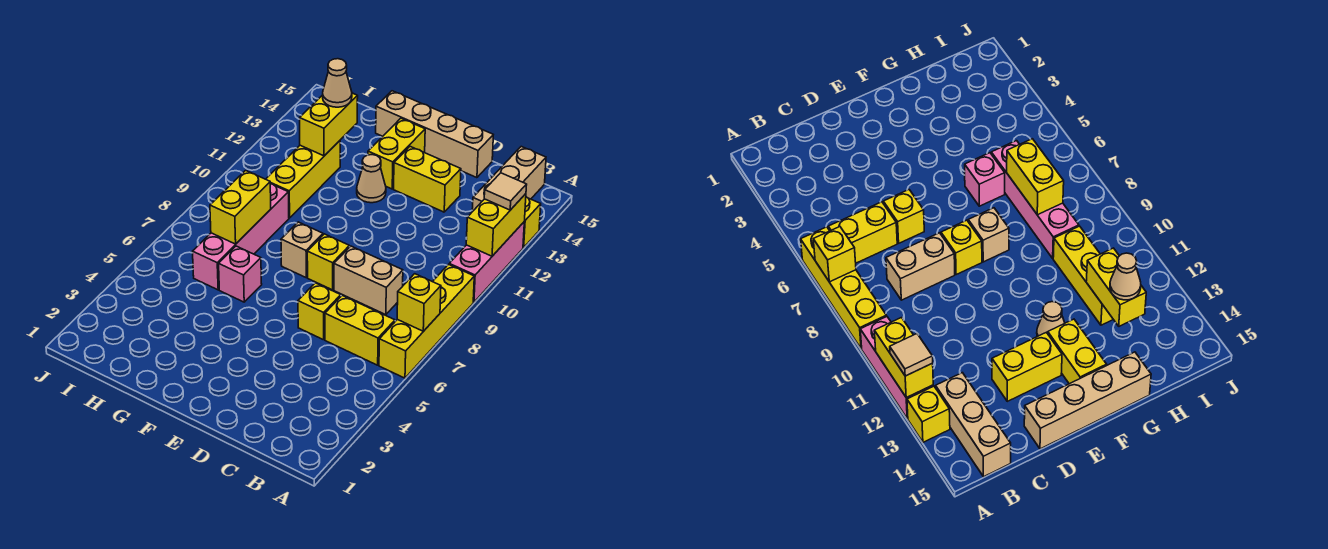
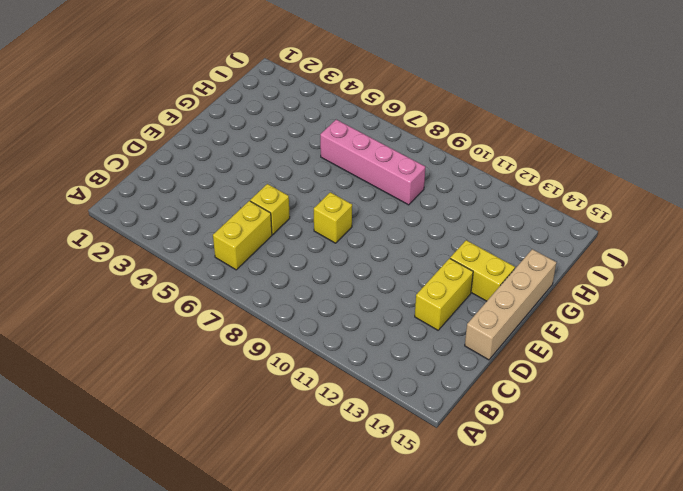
none -> yellow 1x4 brick [379,264,474,378]
none -> pink 1x3 brick [449,222,524,302]
none -> yellow 1x1 brick [523,197,541,248]

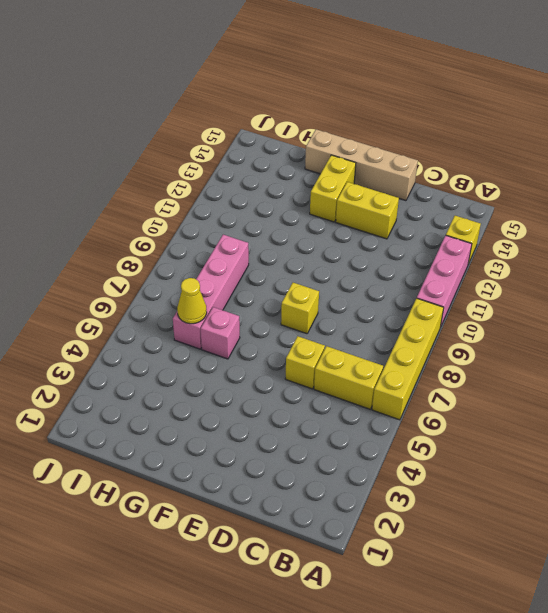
yellow 1x1 cone [177,278,207,324] -> none
none -> tan 1x3 brick [472,147,546,212]
none -> tan 1x2 brick [334,246,403,315]
none -> tan 1x1 brick [281,222,323,277]

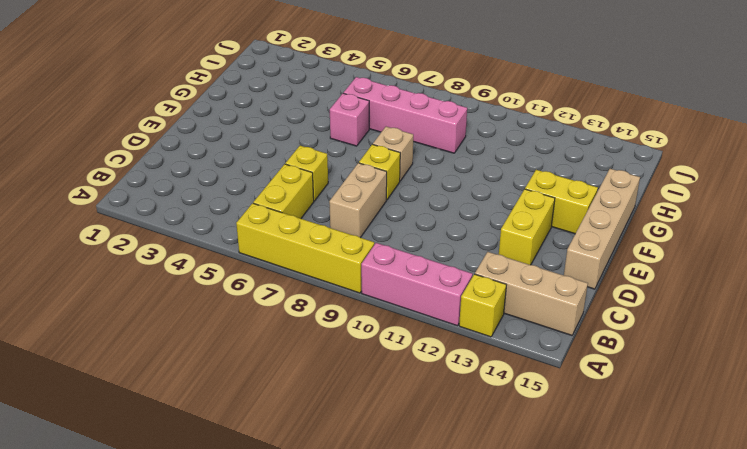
none -> tan 1x1 cone [357,155,386,203]
none -> yellow 1x3 brick [266,141,340,218]
none -> yellow 1x1 brick [397,274,441,331]

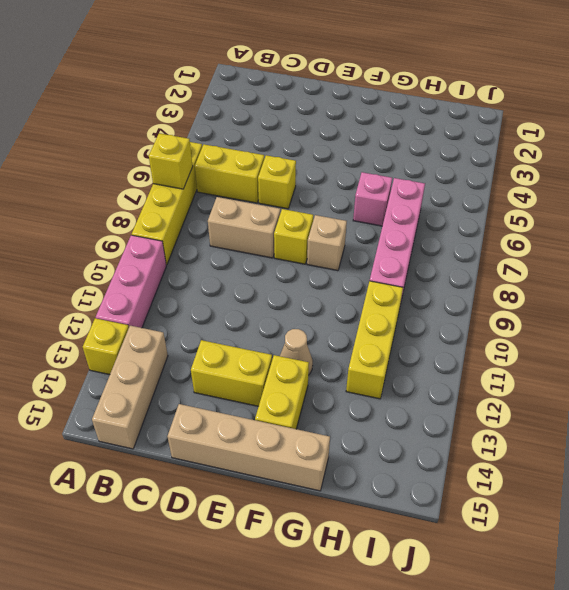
none -> yellow 1x2 brick [466,194,526,256]
none -> yellow 1x2 brick [210,170,271,244]
none -> yellow 1x2 brick [300,93,358,156]

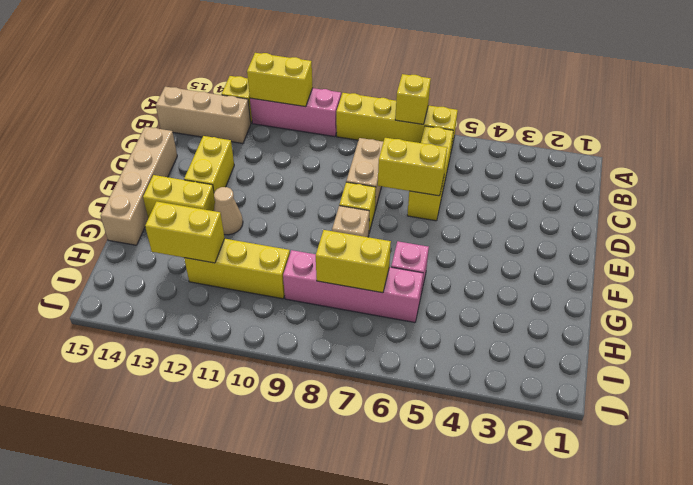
yellow 1x2 brick [378,138,447,196] -> none
none -> tan 1x1 tile [484,173,527,210]
none -> tan 1x1 cone [323,59,352,107]

